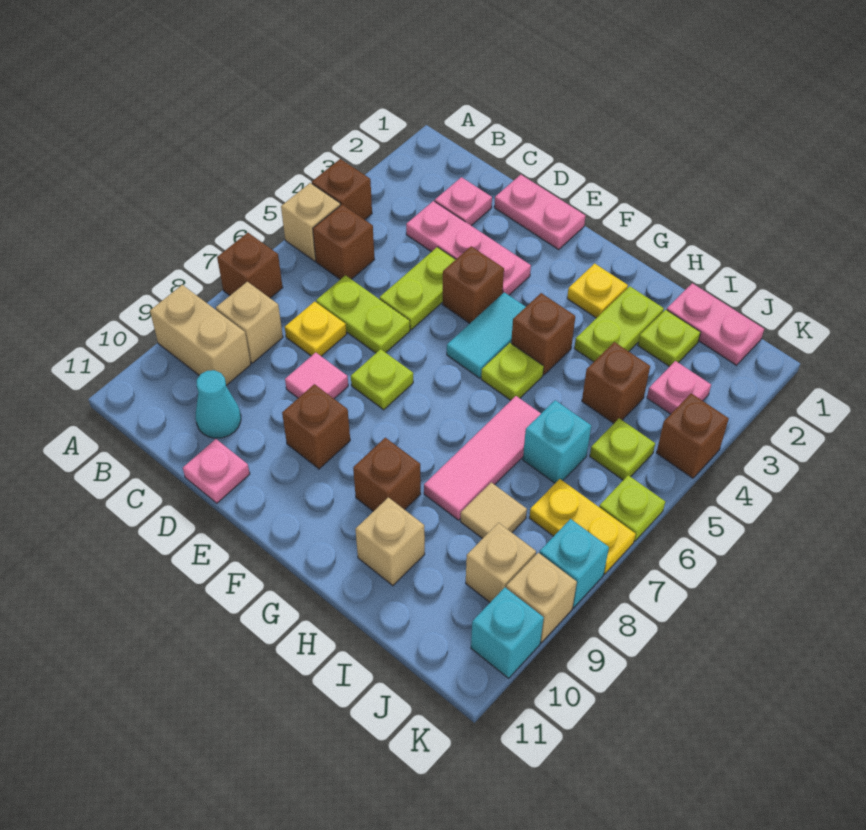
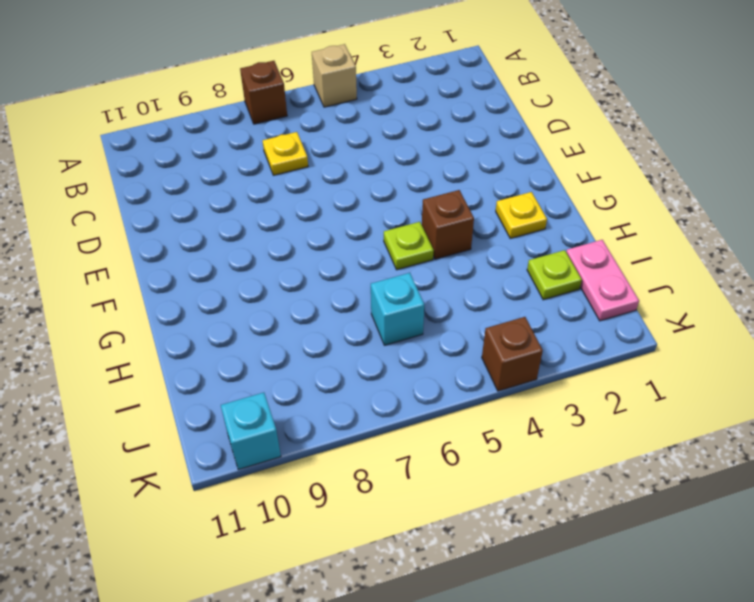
none -> brown 1x1 brick [312,159,372,220]
none -> tan 1x2 brick [150,285,251,385]
none -> brown 1x1 brick [313,205,375,279]
none -> tan 1x1 brick [216,282,283,363]

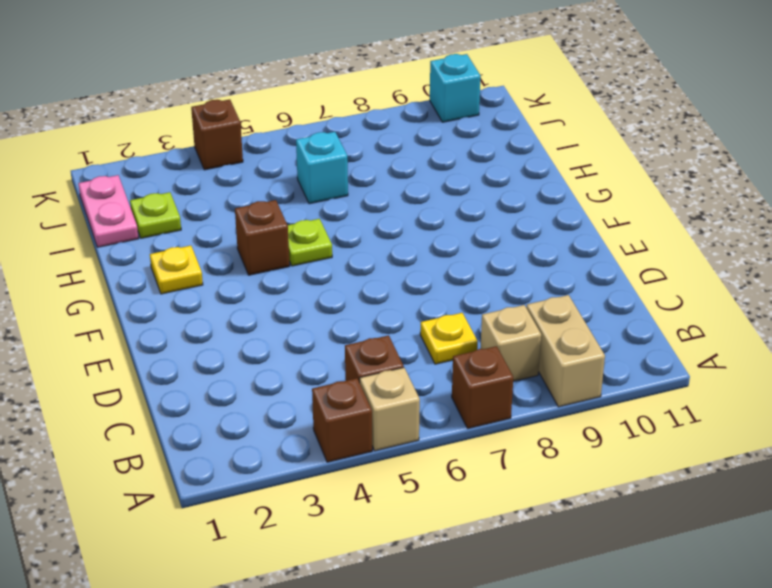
none -> pink 1x1 plate [435,177,492,226]
none -> pink 1x3 plate [406,201,531,295]
none -> lime 1x2 plate [316,275,410,353]
none -> cyan 1x1 cone [195,370,241,438]

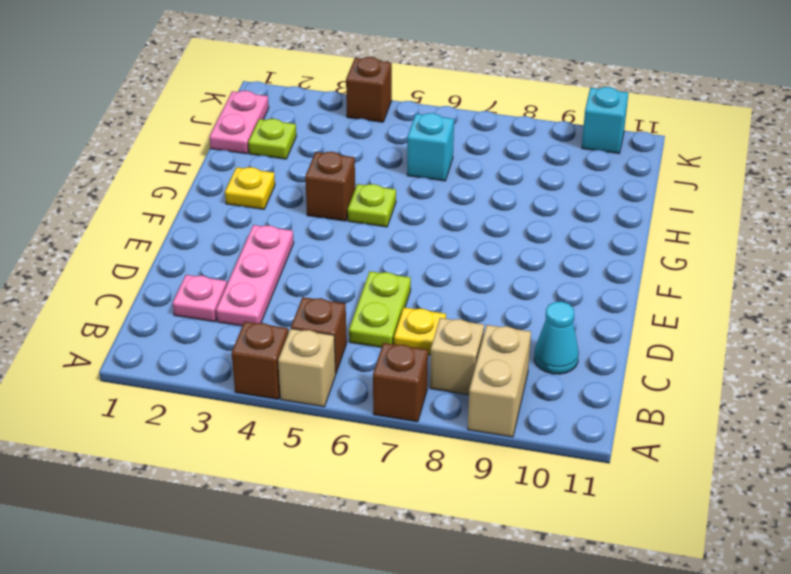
none -> pink 1x2 plate [494,175,585,249]
none -> lime 1x2 plate [380,247,456,330]
none -> pink 1x1 tile [285,352,348,399]
none -> pink 1x1 plate [183,439,250,503]

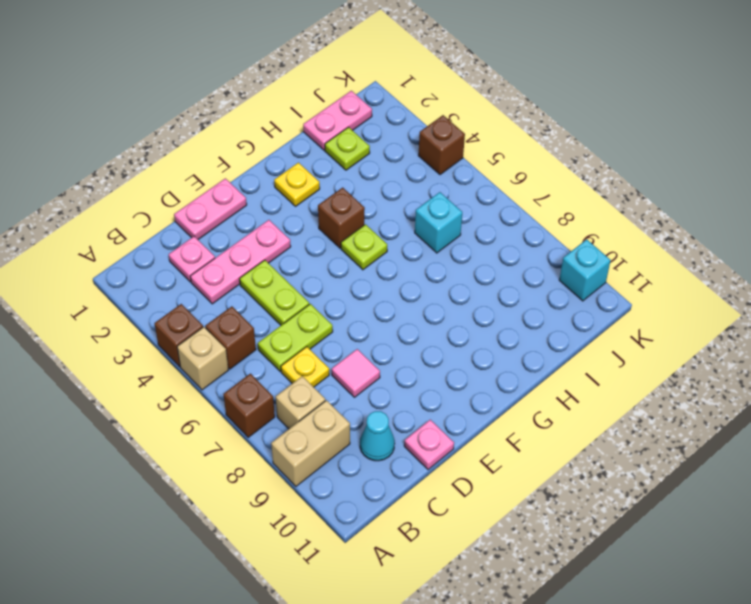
none -> brown 1x1 brick [443,246,504,323]
none -> lime 1x1 plate [351,349,413,410]
none -> brown 1x1 brick [282,384,350,469]
none -> cyan 1x2 tile [447,292,525,378]

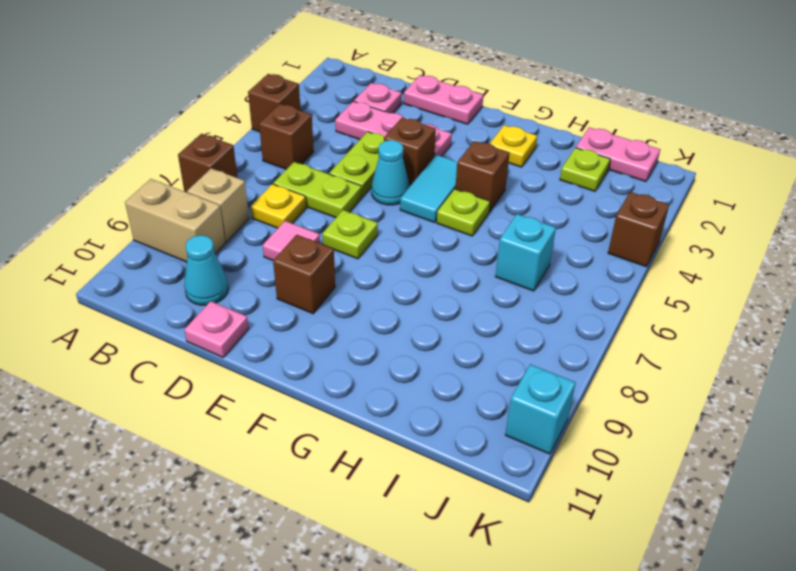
cyan 1x1 cone [371,140,409,205] -> none
none -> tan 1x1 brick [281,183,341,261]
none -> brown 1x1 brick [353,438,421,511]
none -> lime 1x2 plate [574,286,664,362]
none -> pink 1x3 tile [424,396,541,520]

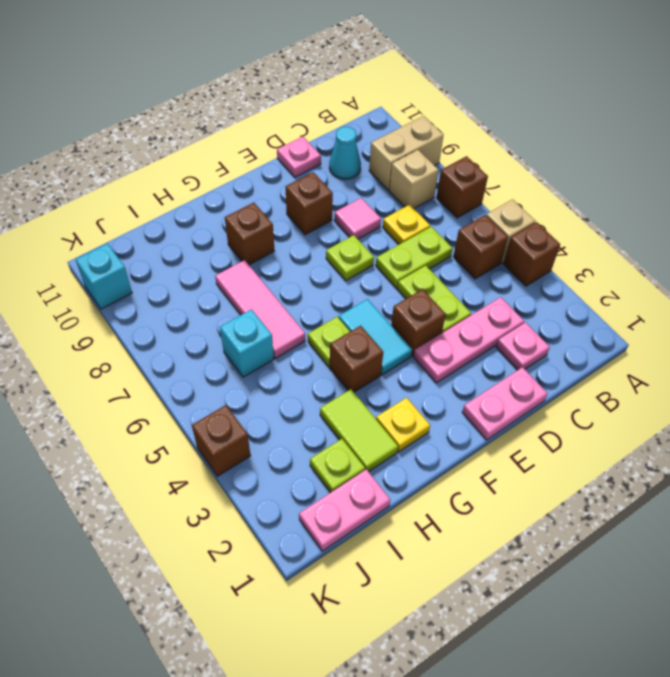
lime 1x2 tile [320,389,398,472] -> lime 1x2 plate [574,286,664,362]
none -> tan 1x1 brick [355,497,425,586]
none -> brown 1x1 brick [582,342,650,423]
none -> tan 1x1 tile [461,483,527,539]
none -> pink 1x1 plate [647,361,711,414]

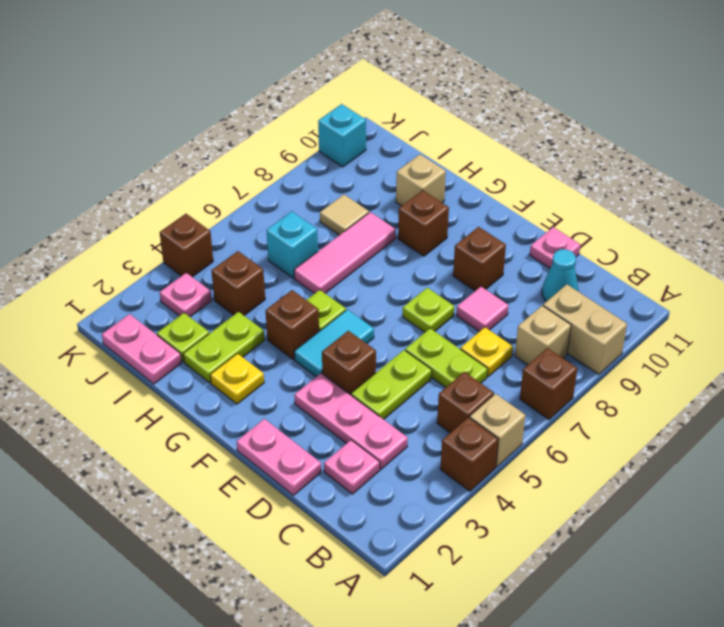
none -> lime 1x1 plate [590,418,655,480]
none -> yellow 1x2 plate [529,479,636,574]
none -> tan 1x1 brick [466,523,536,602]
none -> lime 1x1 plate [599,475,665,541]

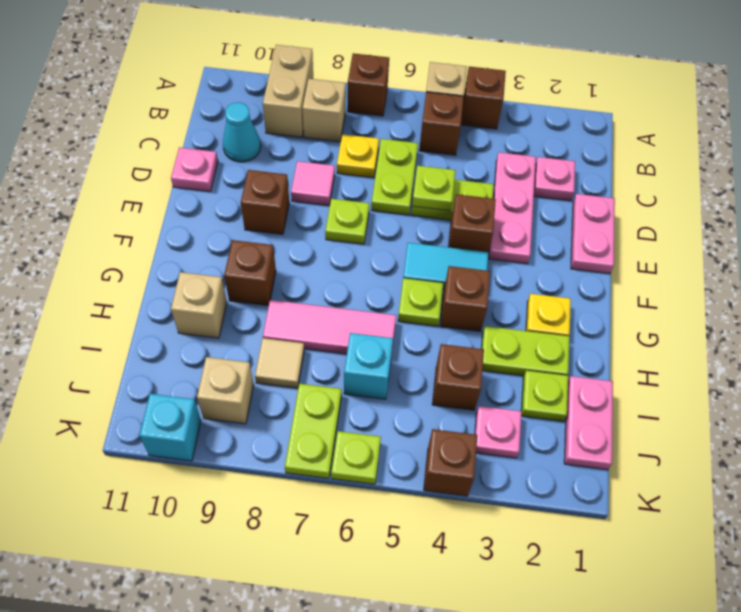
lime 1x1 plate [412,166,456,211] -> lime 1x1 plate moved to [590,418,655,480]
lime 1x2 plate [285,384,342,478] -> yellow 1x2 plate [529,479,636,574]
none -> cyan 1x1 brick [540,519,609,608]
none -> tan 1x1 brick [506,553,577,643]

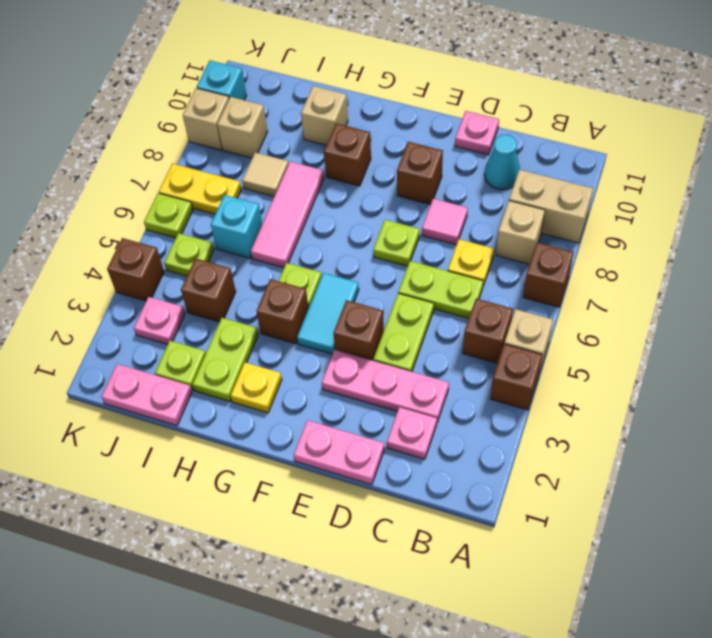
none -> cyan 1x1 brick [540,519,609,608]

